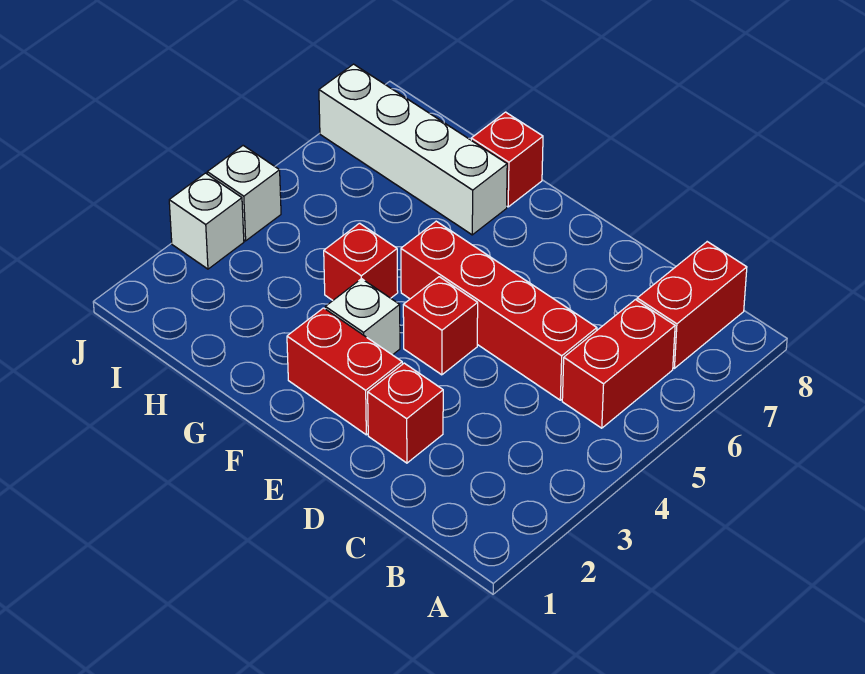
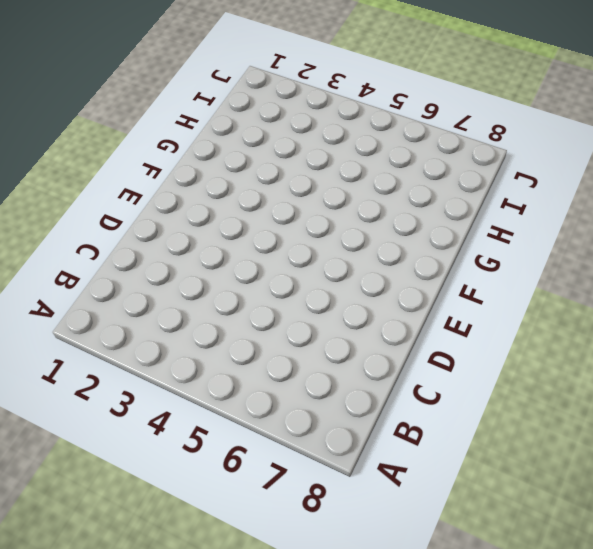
none -> red 1x2 brick [562,300,675,428]
none -> red 1x2 brick [637,242,747,368]
none -> red 1x4 brick [401,221,597,400]

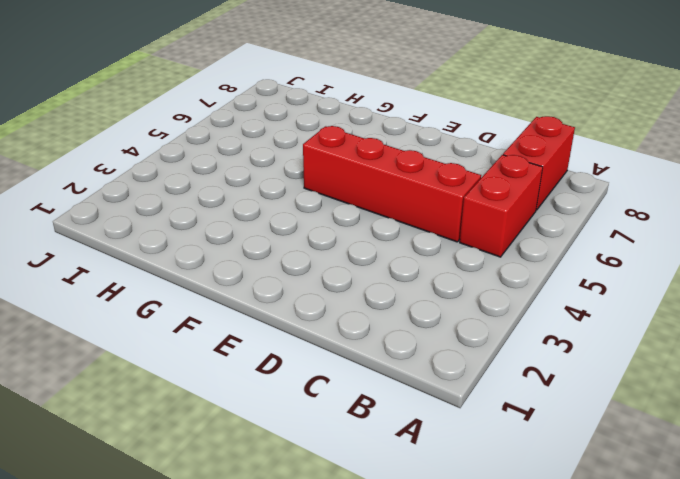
none -> red 1x1 brick [368,363,443,463]
none -> red 1x2 brick [287,308,402,435]
none -> red 1x1 brick [403,277,478,375]

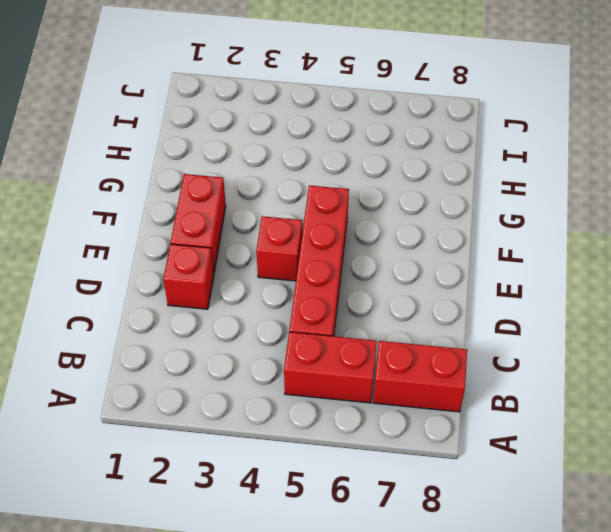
none -> white 1x1 brick [325,279,400,355]
none -> red 1x1 brick [324,223,398,300]
none -> white 1x4 brick [319,64,507,235]

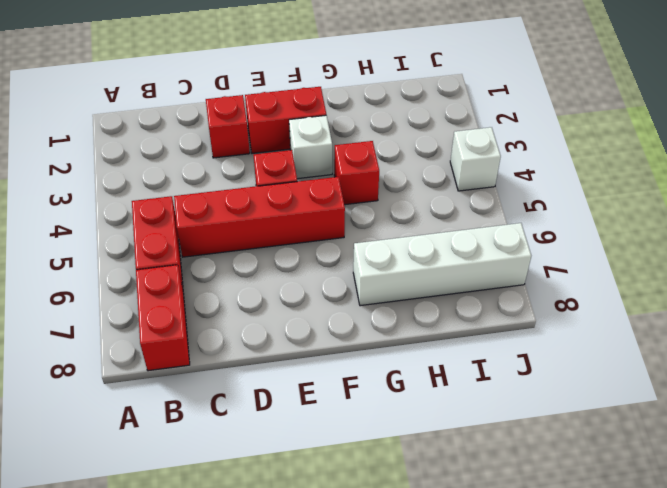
none -> red 1x1 brick [471,112,543,207]
none -> white 1x1 brick [169,173,244,269]

